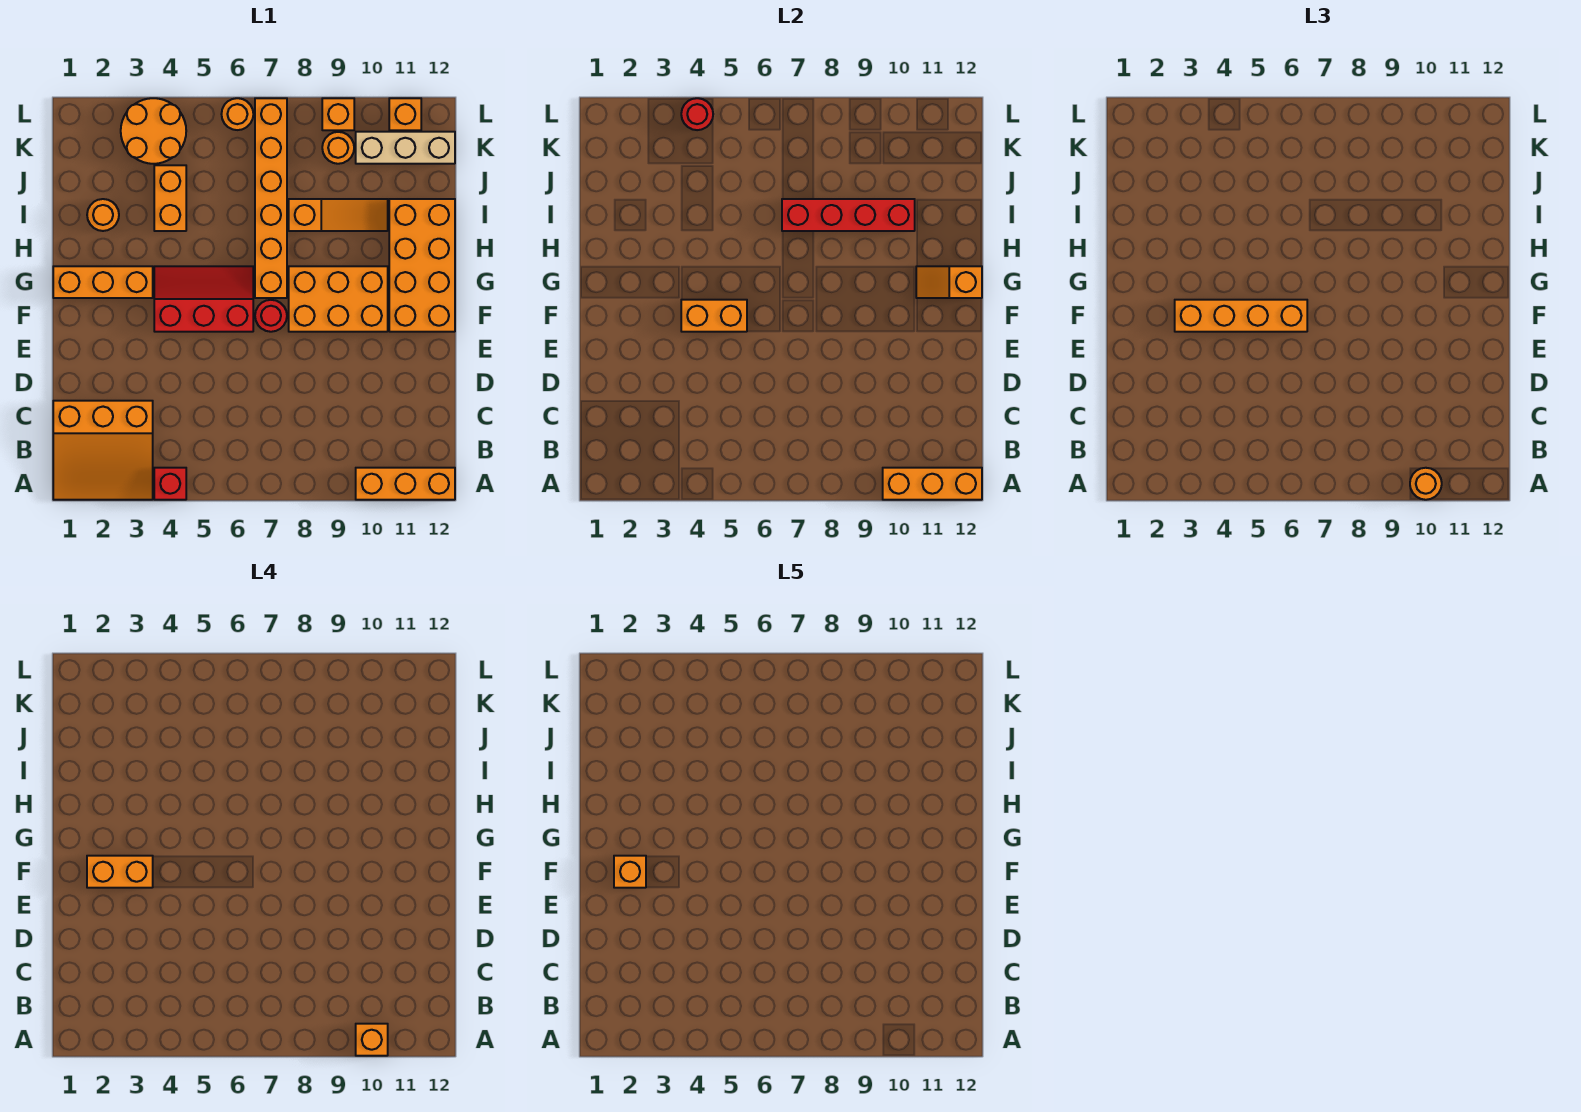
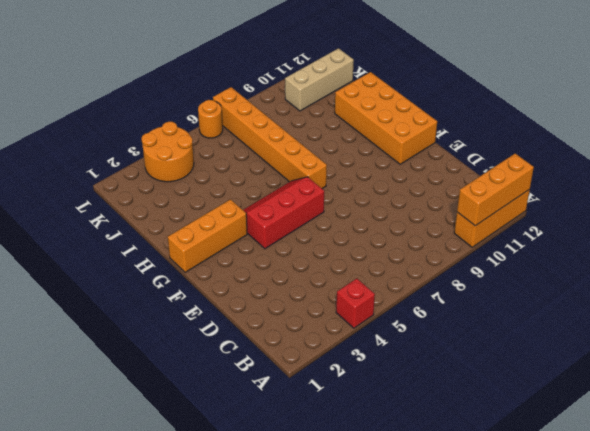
none -> orange 3x3 slope [53,401,153,500]
none -> red 1x1 round brick [255,300,287,332]
none -> orange 2x3 brick [289,266,388,332]

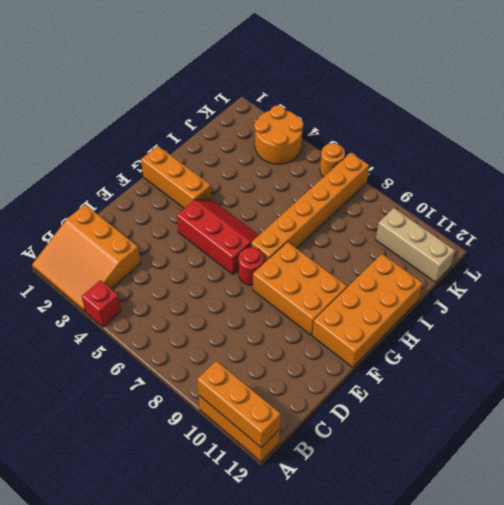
none -> orange 1x1 round brick [87,199,119,231]
none -> orange 1x2 brick [154,165,186,231]
none -> orange 1x3 slope [289,199,388,231]

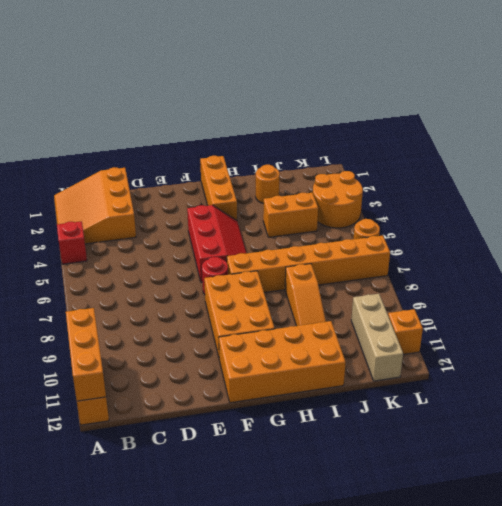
none -> orange 1x1 round brick [322,132,354,164]
none -> orange 1x1 brick [322,98,354,130]
none -> orange 1x2 brick [681,300,747,332]

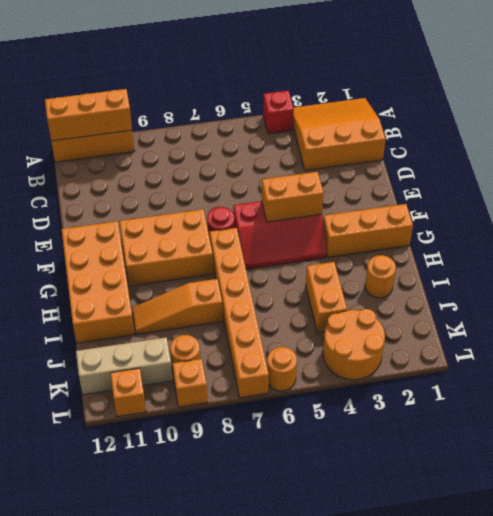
none -> orange 1x2 slope [916,266,982,298]
none -> red 1x4 brick [782,199,915,231]
none -> red 1x1 round brick [681,98,713,130]

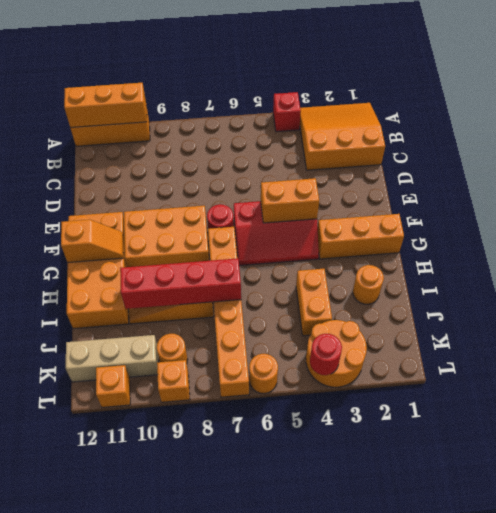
none -> orange 1x1 round brick [1410,468,1442,500]
none -> orange 1x4 brick [1175,300,1307,332]
none -> orange 1x1 brick [356,1024,388,1056]

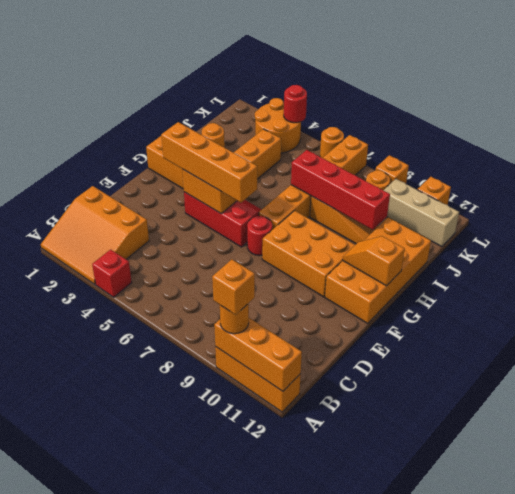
none -> orange 1x2 brick [87,856,153,888]
none -> orange 1x1 brick [614,856,646,888]

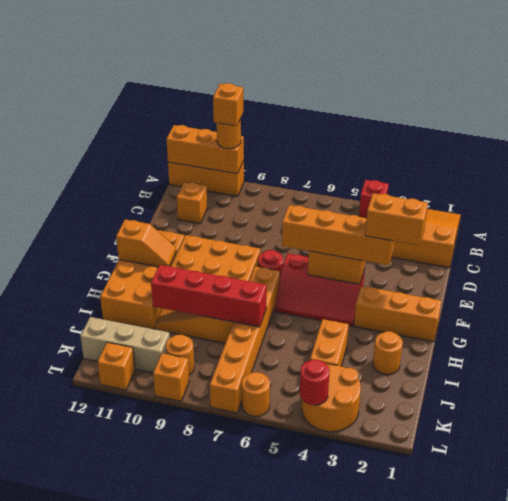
orange 1x1 brick [177,182,207,223] -> orange 1x1 brick moved to [614,856,646,888]

